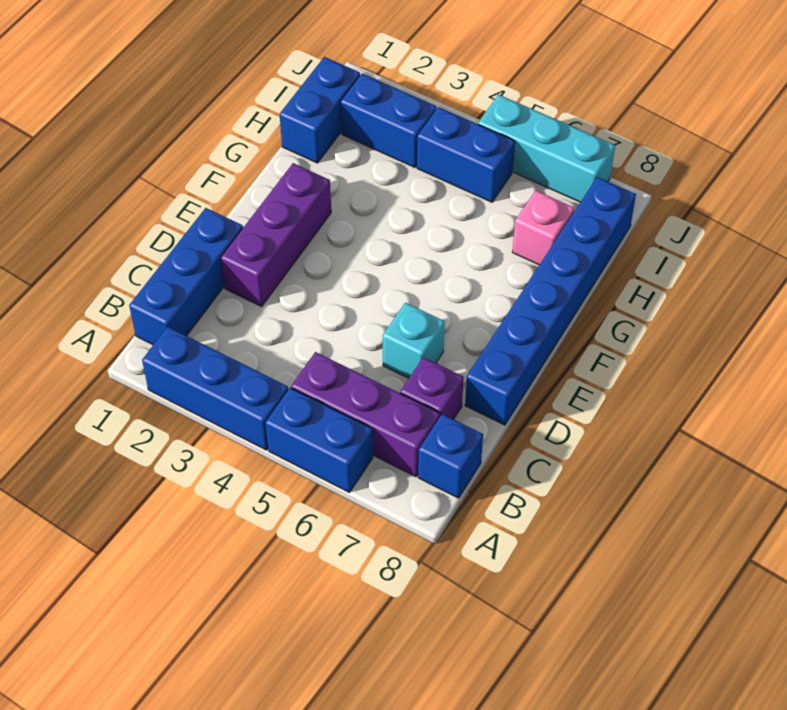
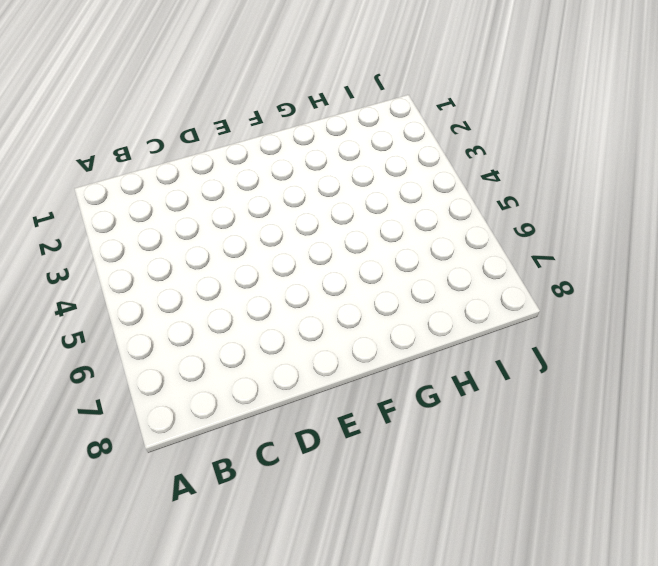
none -> blue 1x3 brick [142,327,288,450]
none -> blue 1x2 brick [265,388,373,493]
none -> blue 1x3 brick [129,208,243,345]

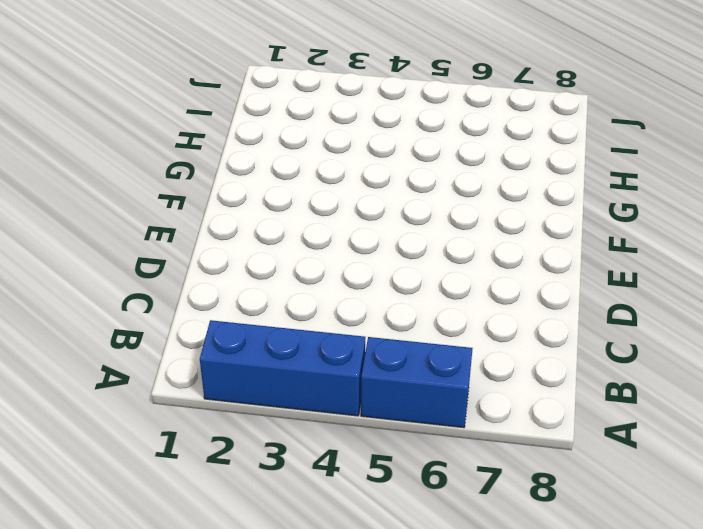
none -> blue 1x3 brick [129,208,243,345]
none -> purple 1x3 brick [291,352,440,477]
none -> blue 1x1 brick [418,414,483,498]

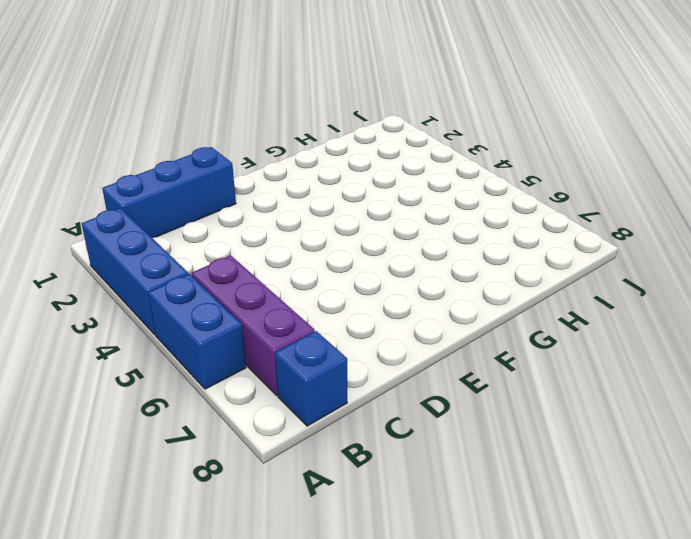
none -> purple 1x1 brick [400,357,464,419]
none -> purple 1x3 brick [221,163,331,307]
none -> cyan 1x1 brick [383,303,445,378]

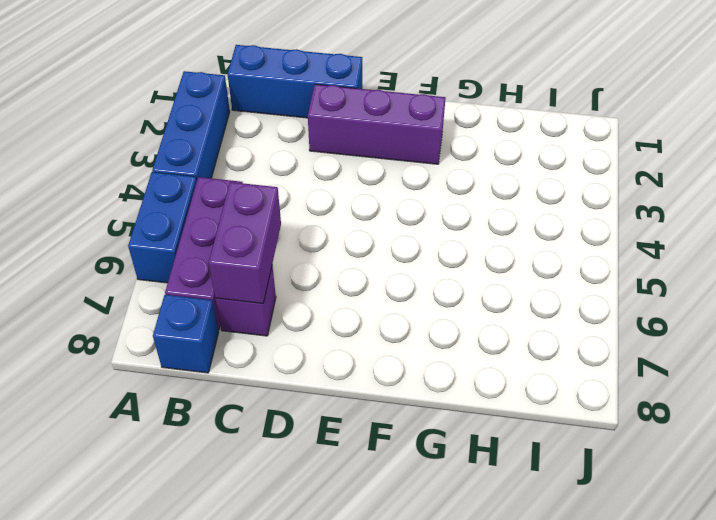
purple 1x2 brick [209,182,281,303] -> none
none -> cyan 1x1 brick [383,303,445,378]
none -> blue 1x6 brick [465,177,636,425]
none -> blue 1x2 brick [280,57,360,163]

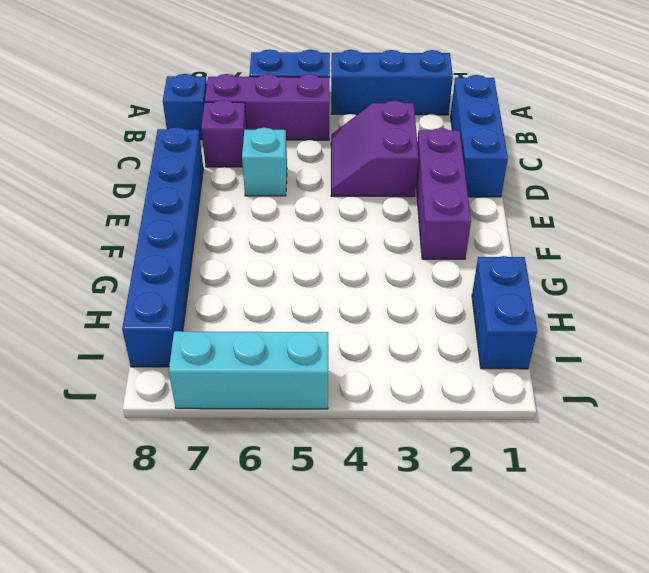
purple 2x2 slope [331,101,418,197] -> none
none -> pink 1x1 brick [512,191,574,265]
none -> blue 1x2 brick [340,74,436,167]
none -> blue 1x2 brick [417,107,515,202]

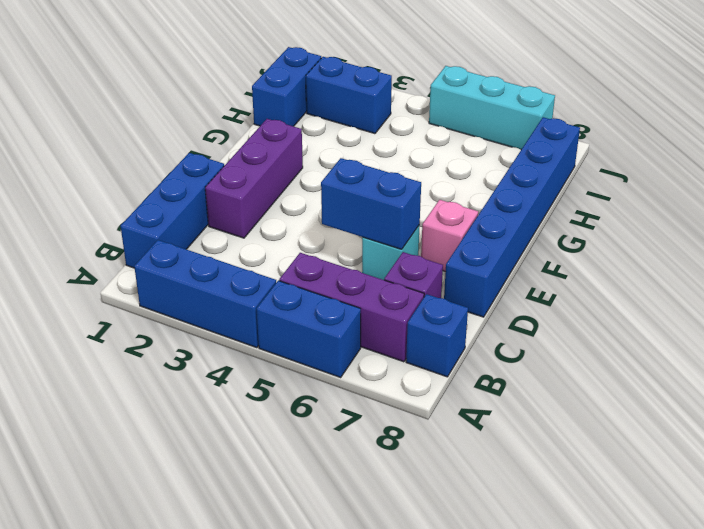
blue 1x2 brick [321,158,421,249] -> blue 1x2 brick moved to [417,107,515,202]
pink 1x1 brick [421,200,478,272] -> pink 1x1 brick moved to [512,191,574,265]

